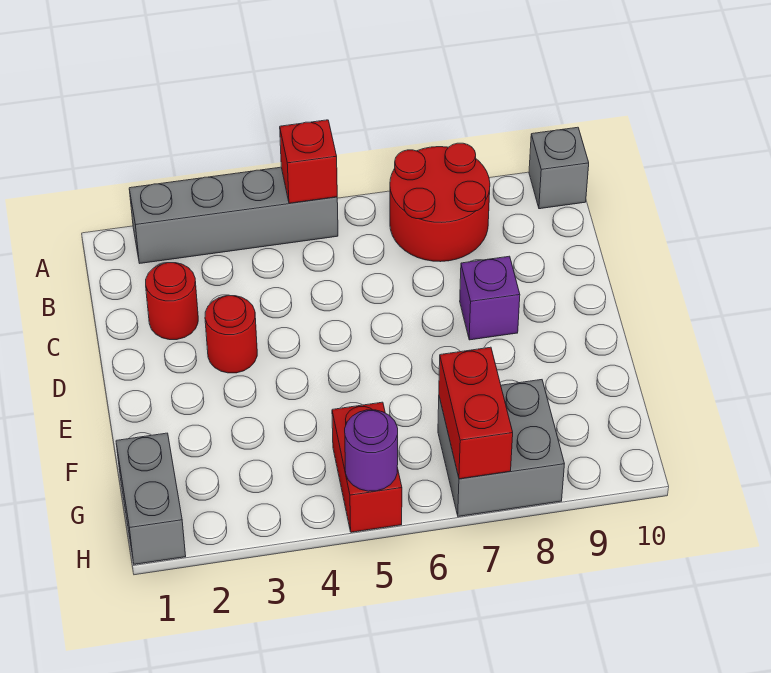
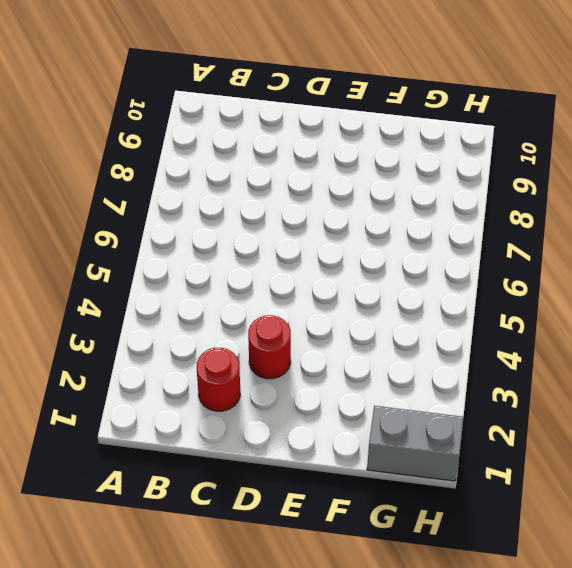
none -> grey 1x4 brick [129,167,338,263]
none -> red 2x2 round brick [390,143,490,262]
none -> grey 1x1 brick [529,127,589,209]

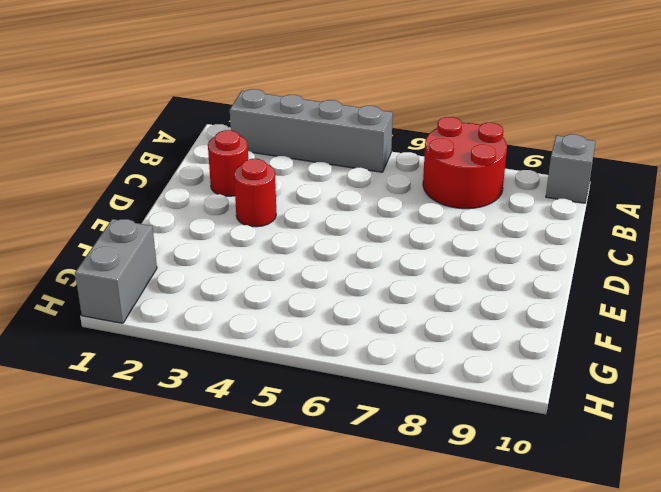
none -> purple 1x1 brick [460,256,520,340]
none -> red 1x2 brick [332,402,402,532]
none -> grey 2x2 brick [438,380,564,516]

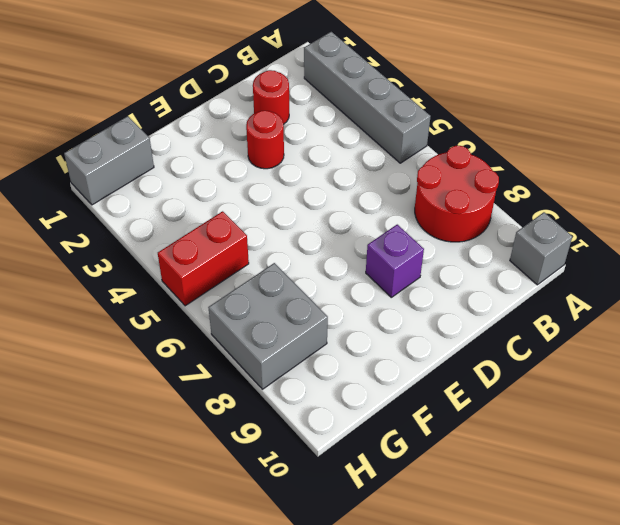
none -> red 1x1 brick [280,120,337,203]
none -> red 1x2 brick [439,347,513,479]
none -> purple 1x1 round brick [345,410,398,491]

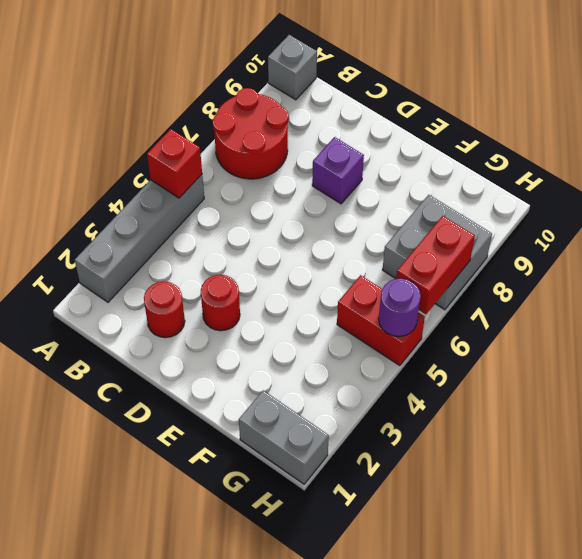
red 1x2 brick [396,216,475,314] -> red 1x2 brick turned to [439,347,513,479]

